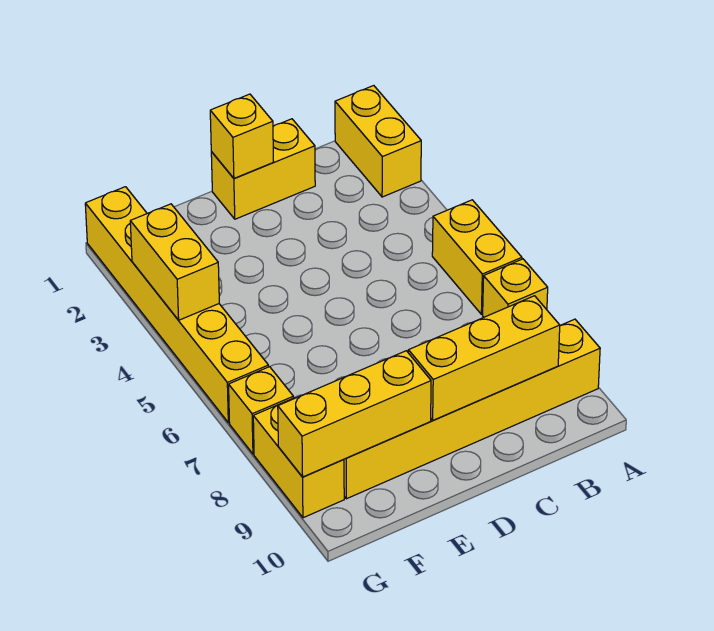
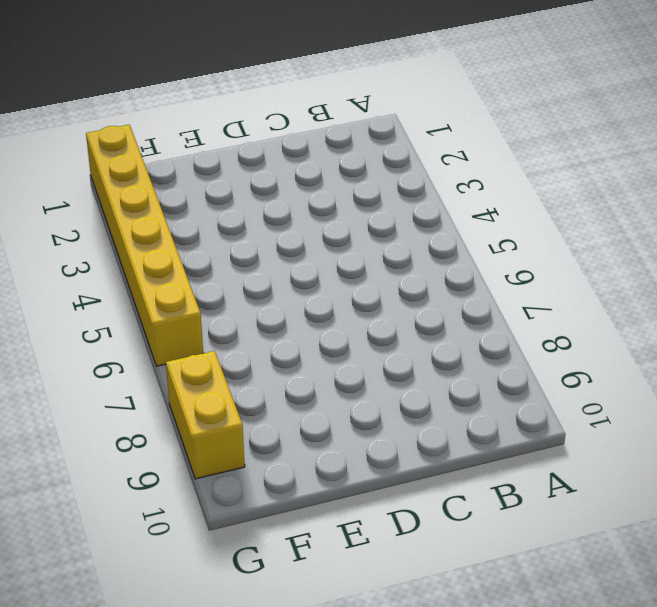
none -> yellow 1x2 brick [335,86,421,197]
none -> yellow 1x2 brick [432,200,522,314]
none -> yellow 1x1 brick [483,259,548,317]

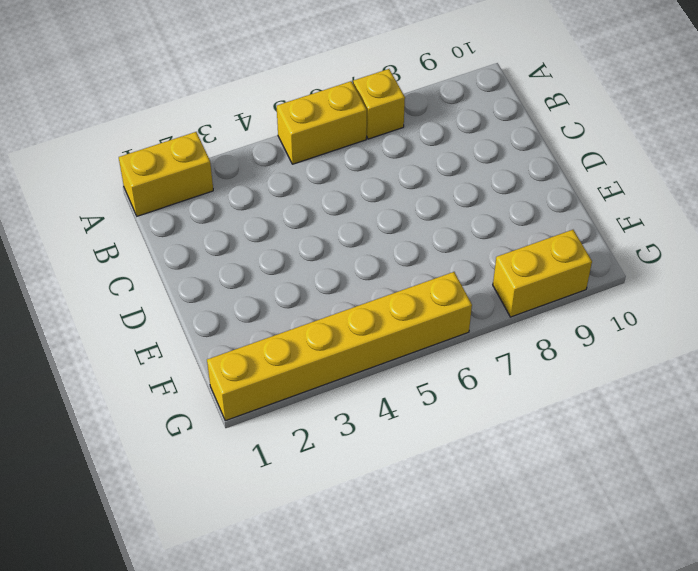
none -> yellow 1x6 brick [344,319,600,499]
none -> yellow 1x2 brick [211,119,315,219]
none -> yellow 1x1 brick [229,367,293,454]

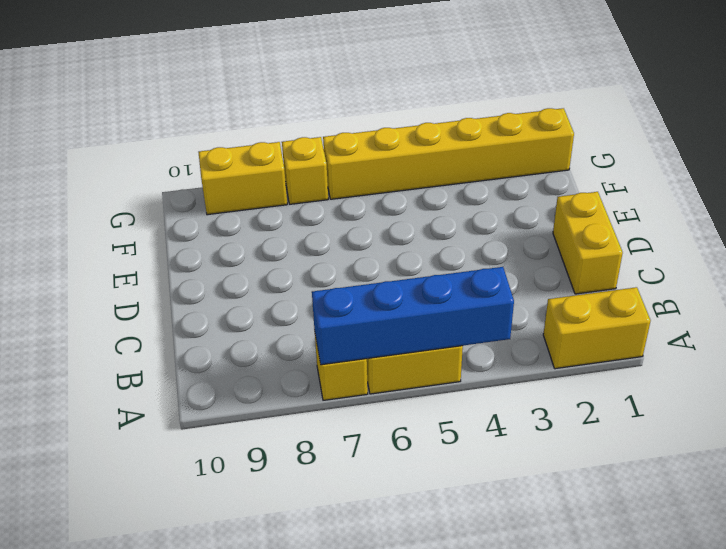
blue 1x4 brick [312,267,514,365] -> none
none -> yellow 1x6 brick [344,319,600,499]
none -> yellow 1x3 brick [408,296,560,420]
none -> yellow 1x1 brick [210,94,274,178]

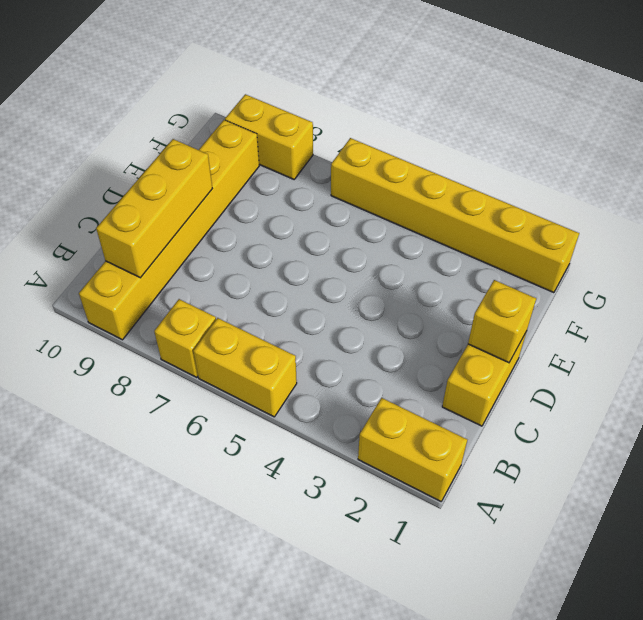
none -> yellow 1x1 brick [229,367,293,454]
none -> yellow 1x3 brick [278,351,431,477]
none -> yellow 1x2 brick [130,204,219,320]

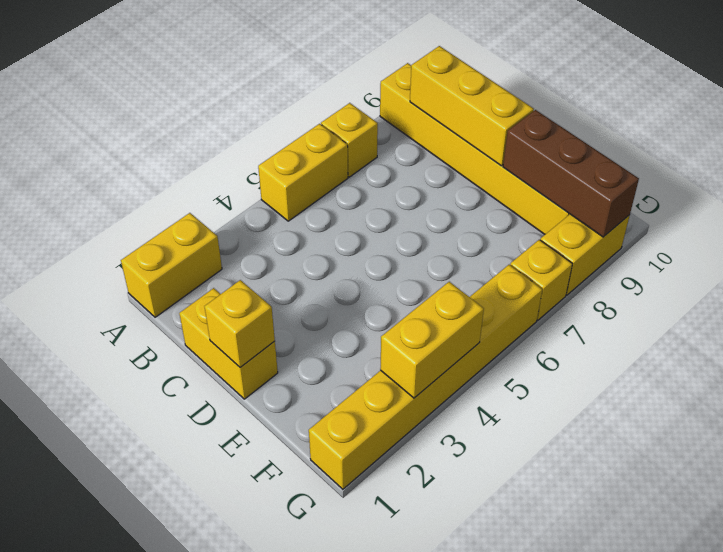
brown 1x3 brick [503,110,639,237] -> yellow 1x3 brick [278,351,431,477]

